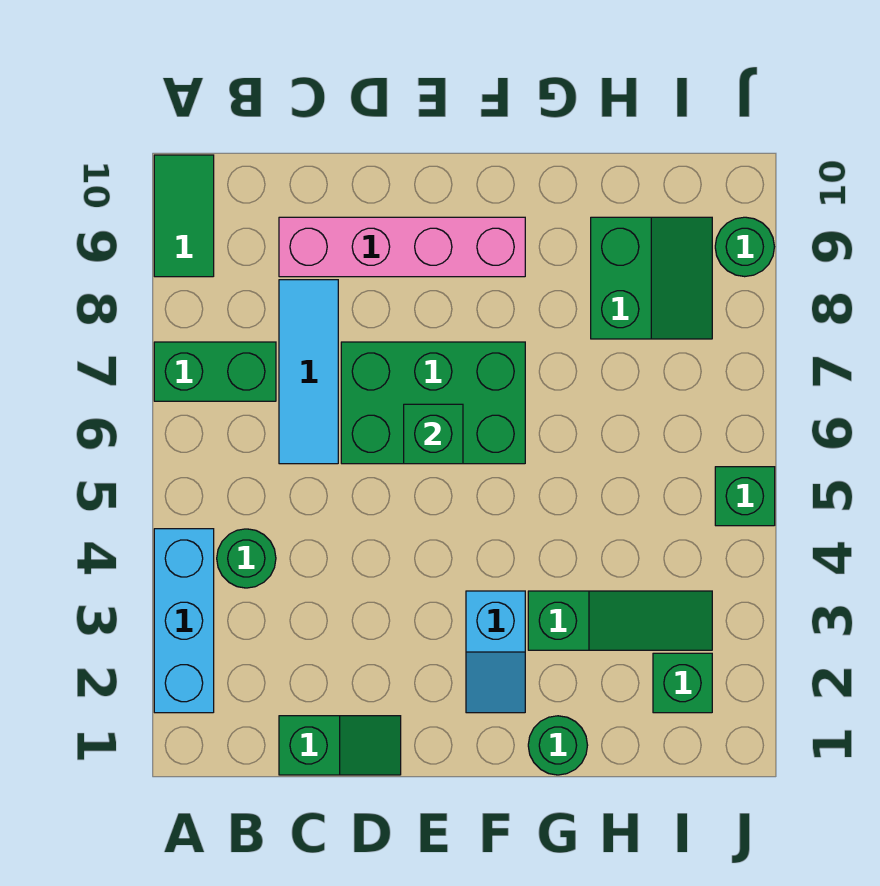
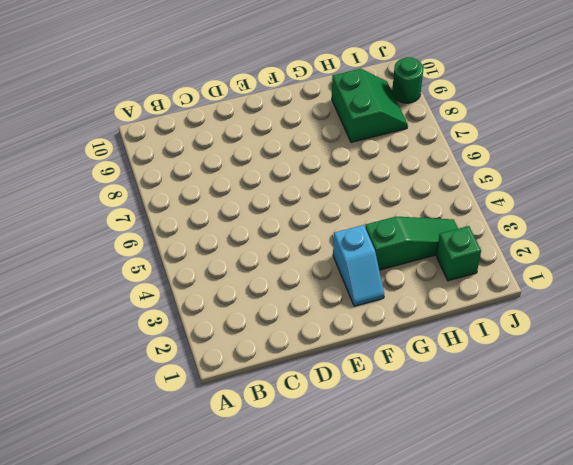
none -> cyan 1x3 brick [154,529,214,713]
none -> green 1x2 brick [154,342,276,401]
none -> green 1x2 tile [154,155,214,277]

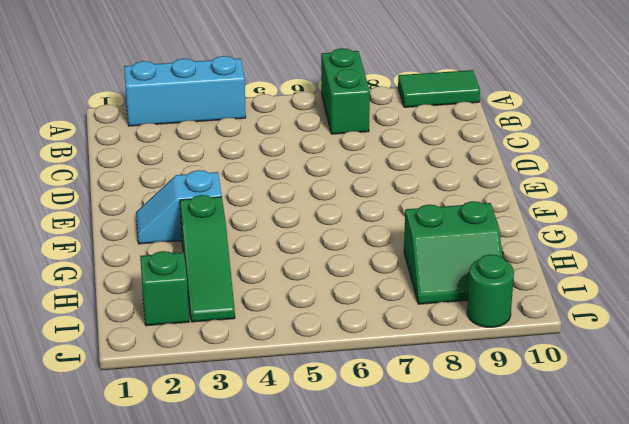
none -> green 1x1 round brick [217,529,276,588]
none -> green 1x2 slope [279,716,401,775]
none -> cyan 1x3 tile [279,280,338,464]

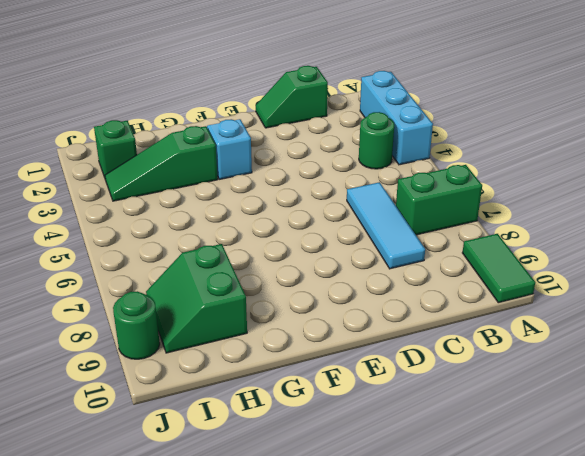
none -> pink 1x4 brick [279,217,525,277]
none -> green 2x3 brick [341,342,525,464]
none -> green 1x1 round brick [528,716,588,775]

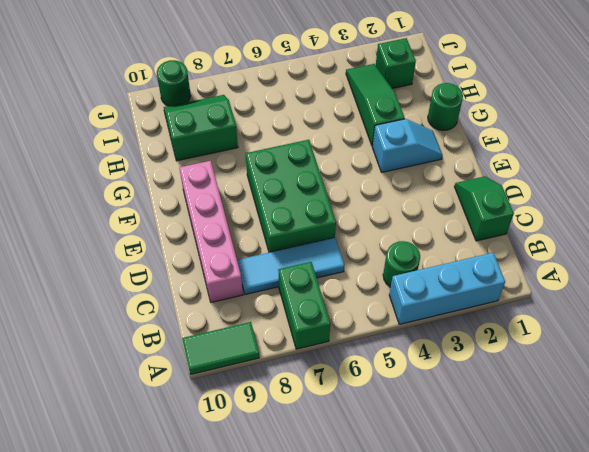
none -> green 1x1 brick [715,467,775,526]
none -> green 1x1 brick [404,404,463,464]

